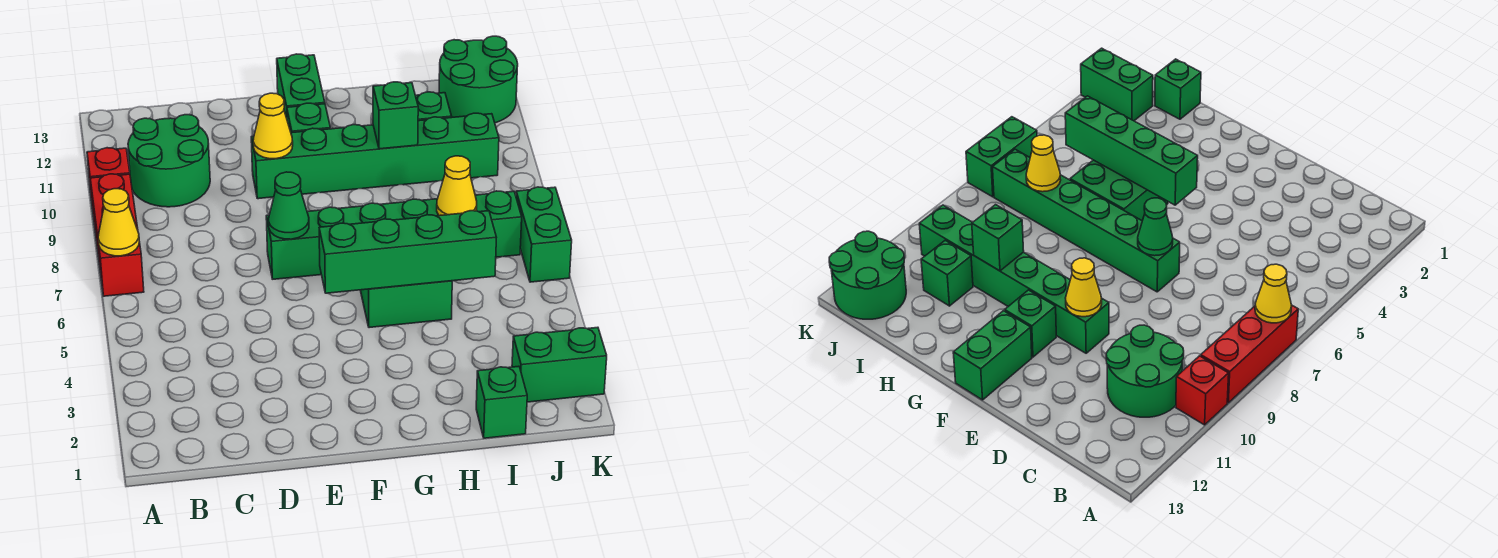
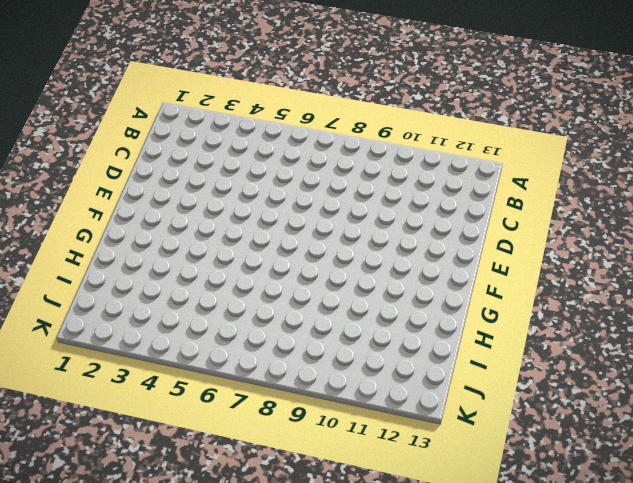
none -> red 1x3 brick [90,174,144,296]
none -> red 1x1 brick [87,148,130,208]
none -> green 2x2 round brick [128,115,210,207]

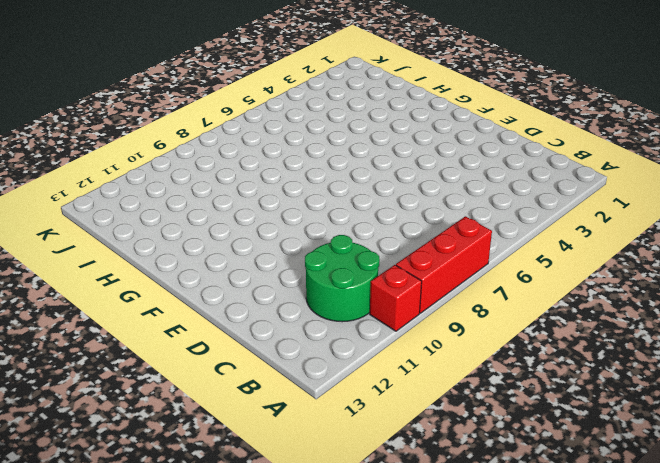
none -> green 1x6 brick [266,191,522,279]
none -> green 1x6 brick [251,113,499,199]
none -> green 1x1 brick [287,103,330,133]

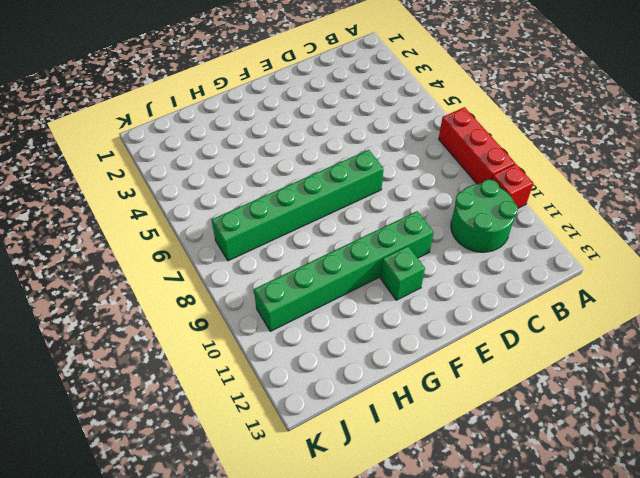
none -> green 1x2 brick [277,54,325,118]
none -> green 2x2 brick [360,281,452,328]
none -> green 1x1 brick [476,366,527,438]

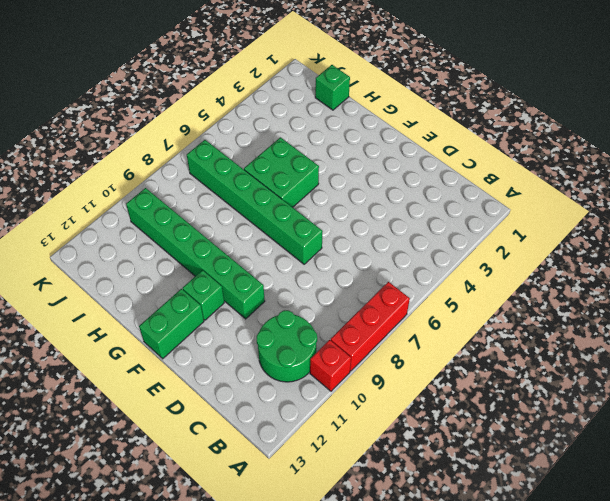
none -> green 1x1 brick [415,92,452,121]
none -> green 1x2 brick [512,327,607,402]
none -> green 2x2 round brick [439,36,518,123]

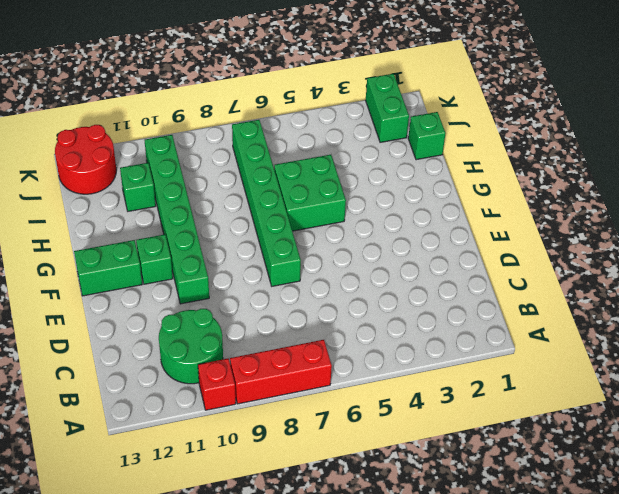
red 2x2 round brick [55,125,116,194] -> green 2x2 round brick [439,36,518,123]
none -> green 1x2 brick [516,187,572,282]
none -> yellow 1x1 cone [98,189,139,256]
none -> green 1x1 cone [269,172,309,239]

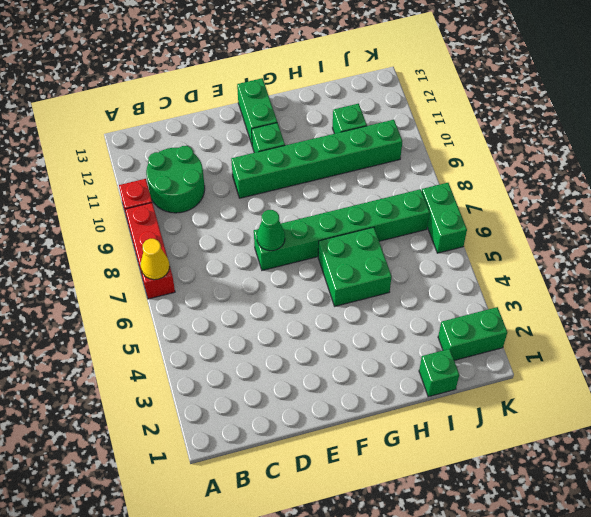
none -> green 2x2 round brick [439,36,518,123]
none -> yellow 1x1 cone [253,93,293,159]
none -> green 1x4 brick [319,211,496,293]

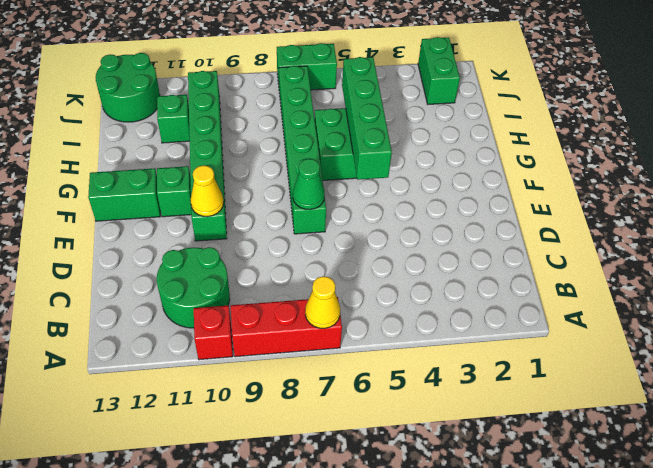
none -> green 1x1 brick [476,366,527,438]
none -> green 1x1 brick [373,82,418,149]
none -> yellow 1x1 cone [437,156,477,216]

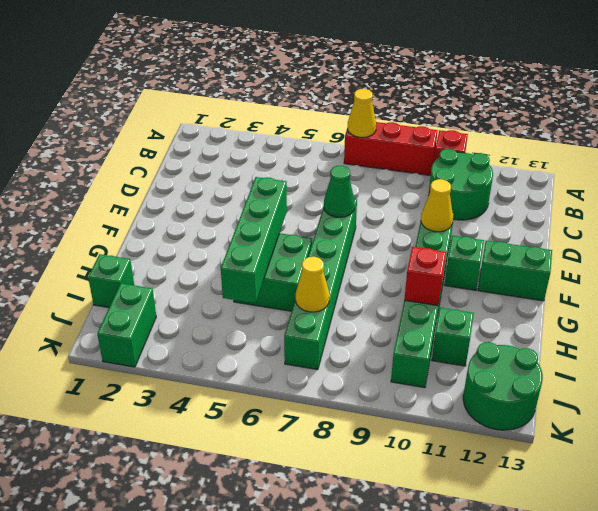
red 1x1 brick [404,247,446,306] -> green 1x1 brick [373,82,418,149]
none -> green 1x2 brick [516,187,572,282]

